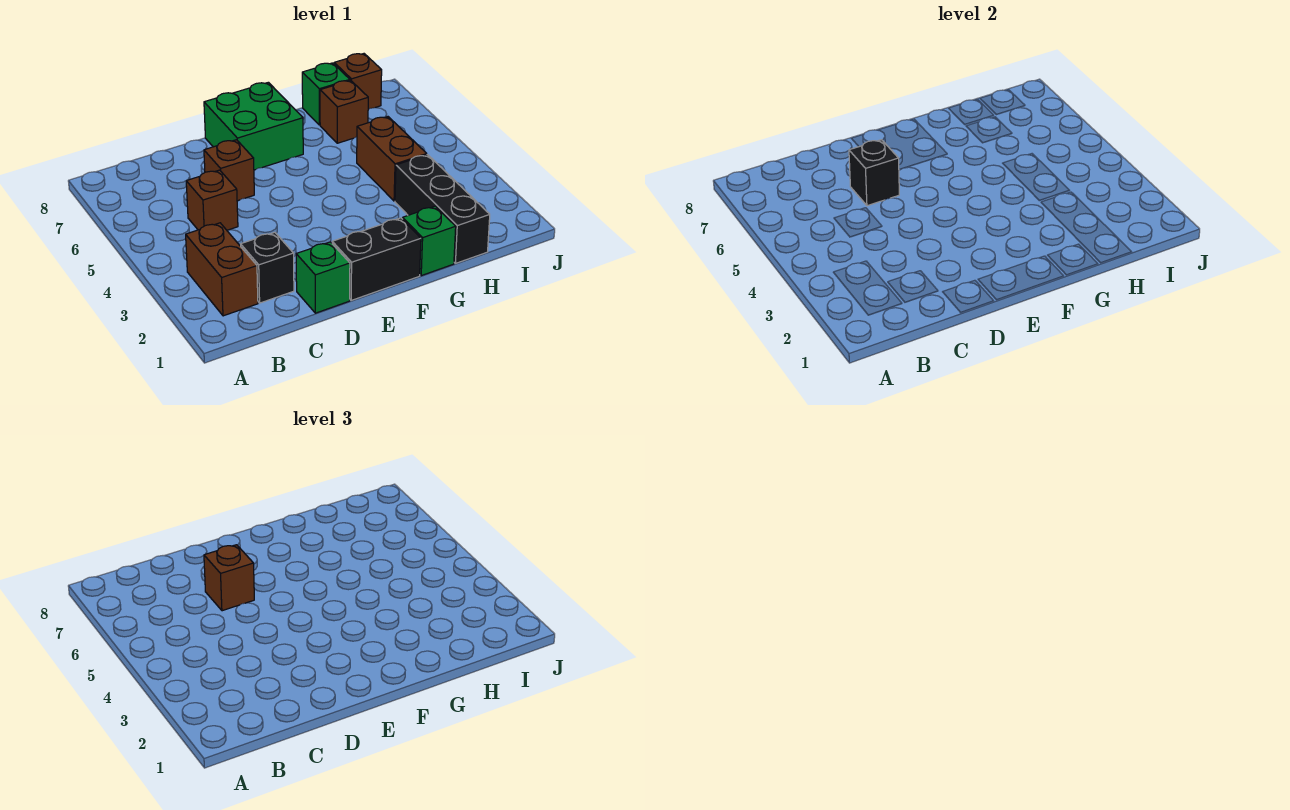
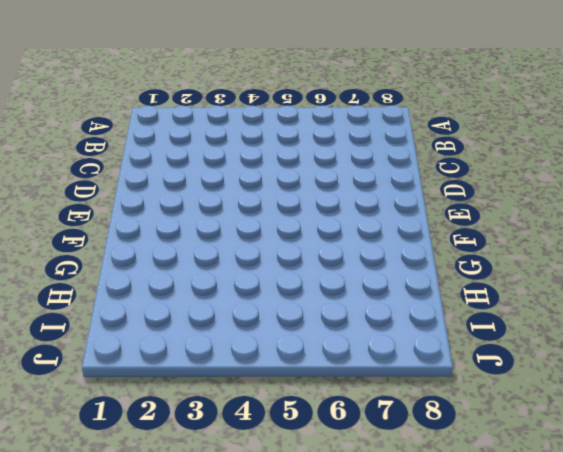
none -> brown 1x2 brick [186,223,258,316]
none -> black 1x1 brick [241,232,294,303]
none -> brown 1x1 brick [186,170,238,230]

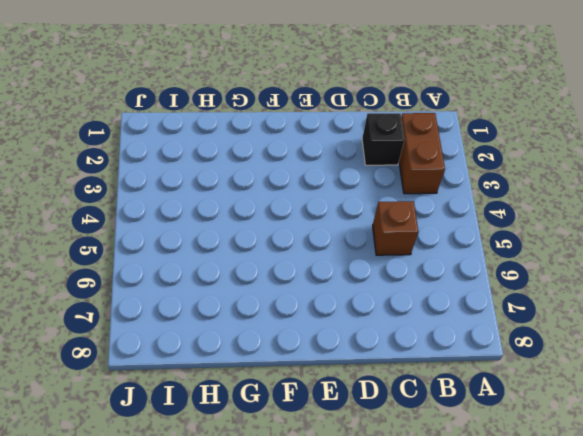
none -> green 1x1 brick [296,242,350,313]
none -> brown 1x1 brick [204,140,254,201]
none -> black 1x2 brick [332,218,421,300]

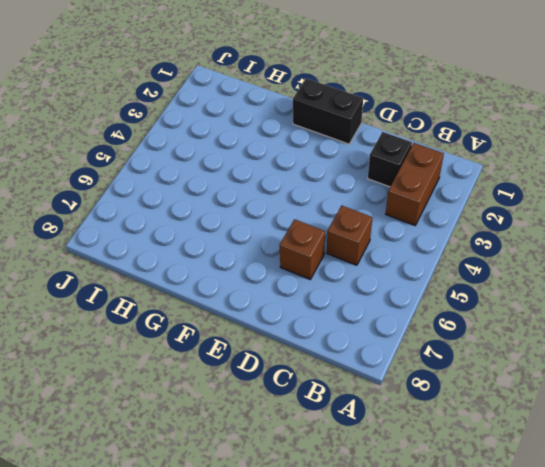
none -> green 1x1 brick [296,242,350,313]
none -> green 2x2 brick [204,82,303,170]
none -> green 1x1 brick [403,206,456,276]

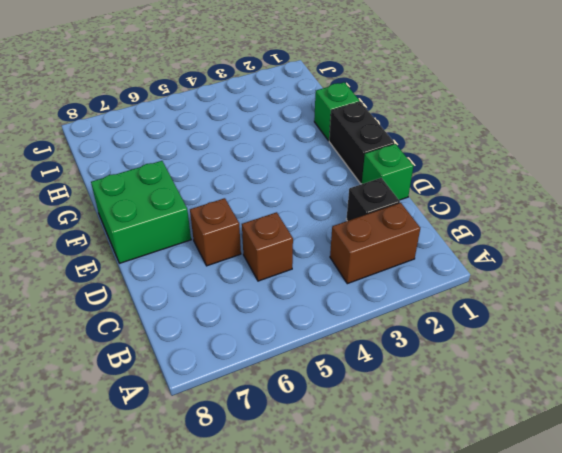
none -> black 1x3 brick [395,155,490,263]
none -> brown 1x2 brick [357,117,427,201]
none -> brown 1x1 brick [320,80,368,143]

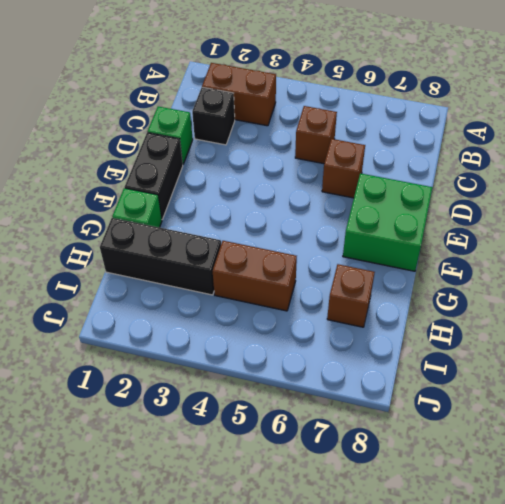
none -> green 1x1 brick [302,63,350,125]
none -> brown 1x1 brick [334,54,382,109]
none -> black 1x1 brick [849,140,899,206]

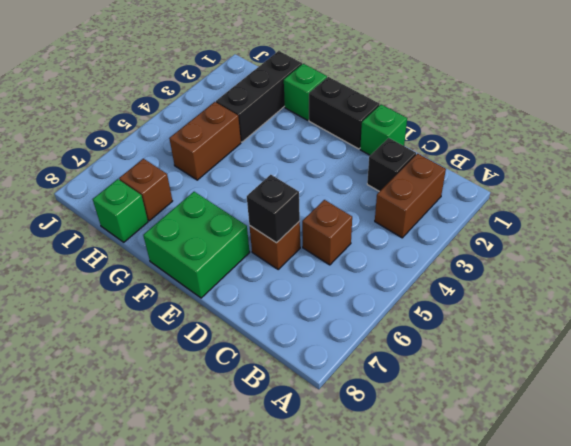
none -> brown 1x1 brick [334,54,382,109]
none -> brown 1x1 brick [204,545,254,611]

